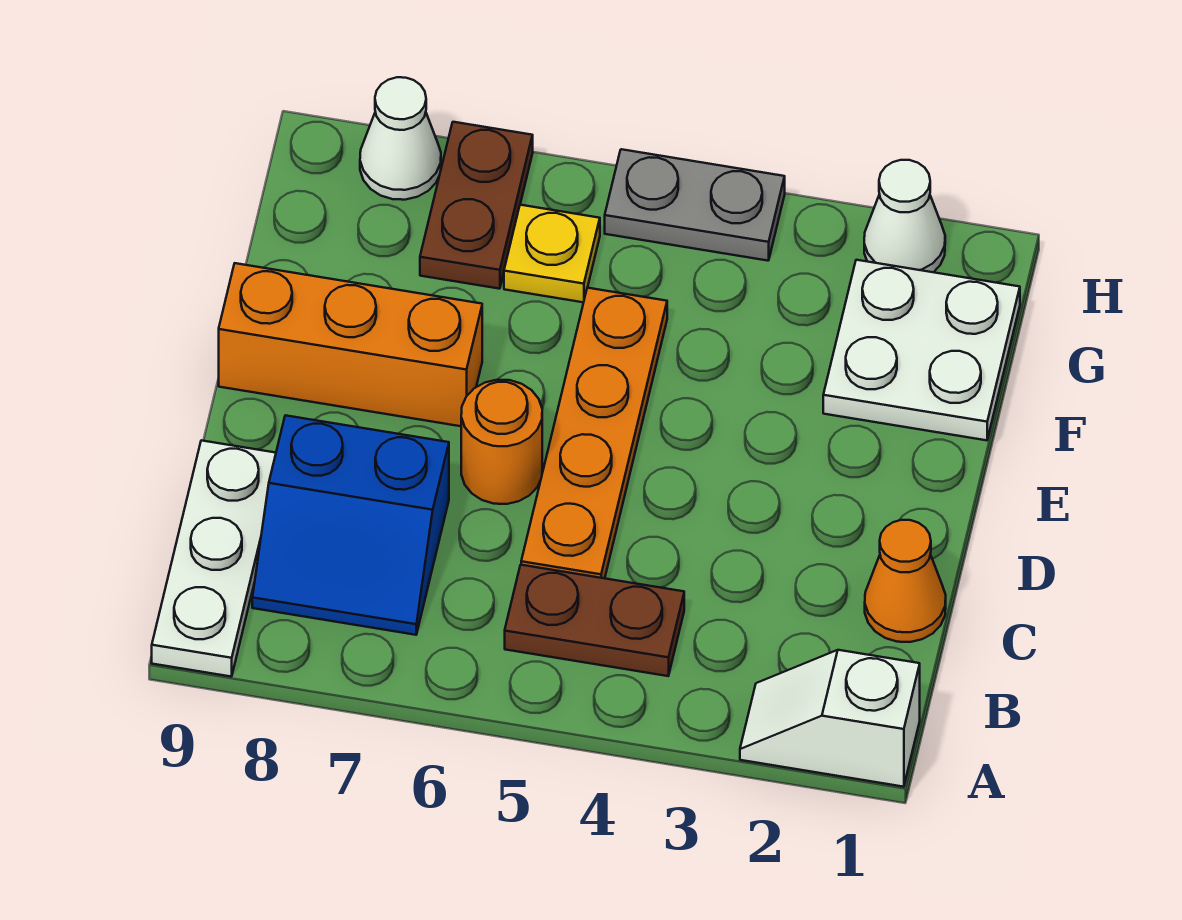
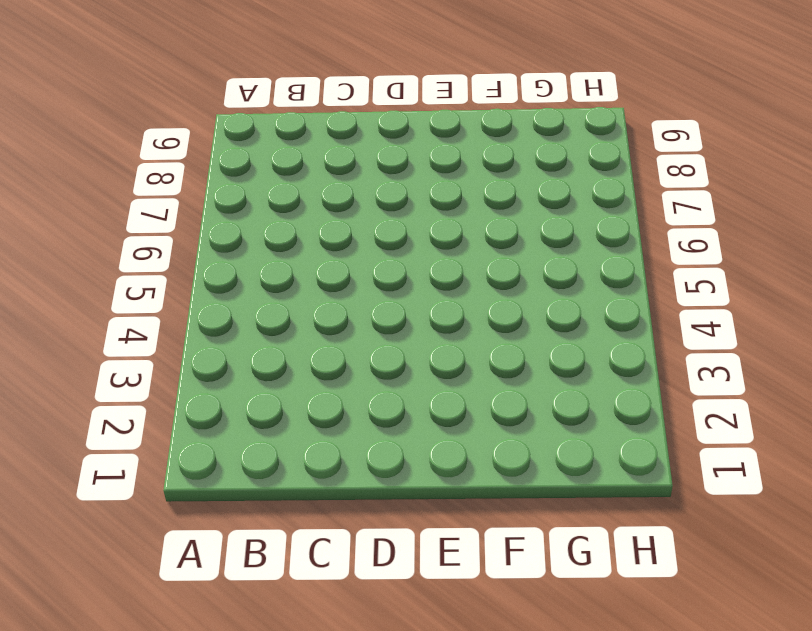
none -> white 1x2 slope [740,650,920,787]
none -> white 1x3 plate [152,440,276,677]
none -> brown 1x2 plate [505,565,684,676]

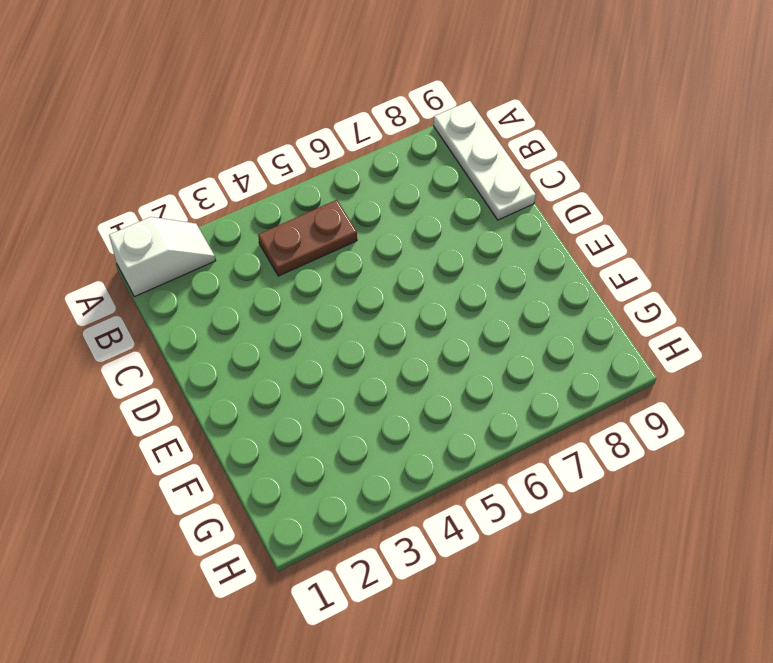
none -> blue 2x2 slope [252,415,449,635]
none -> orange 1x1 cone [865,520,946,642]
none -> orange 1x4 plate [521,288,667,578]

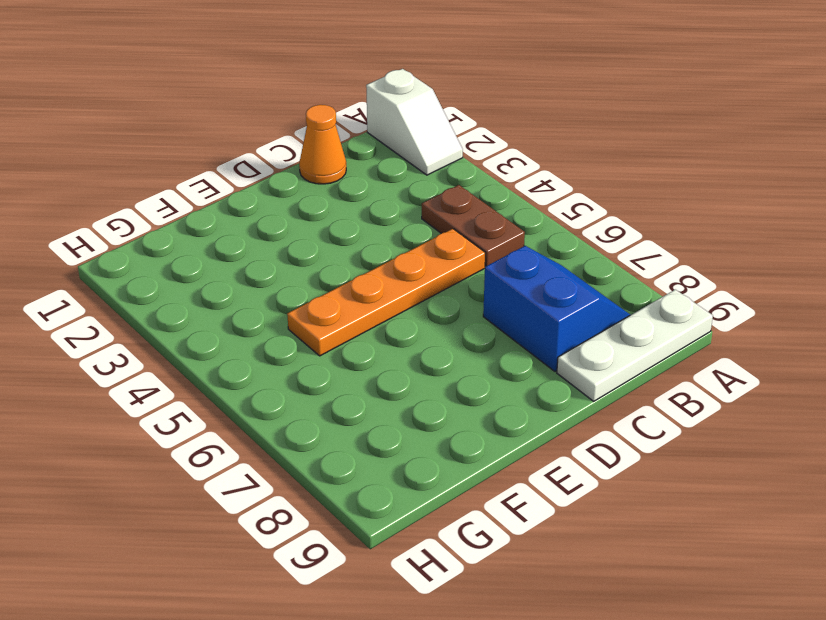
none -> orange 1x1 round brick [461,380,542,504]
none -> orange 1x3 brick [219,263,482,426]
none -> white 2x2 plate [823,260,1020,440]

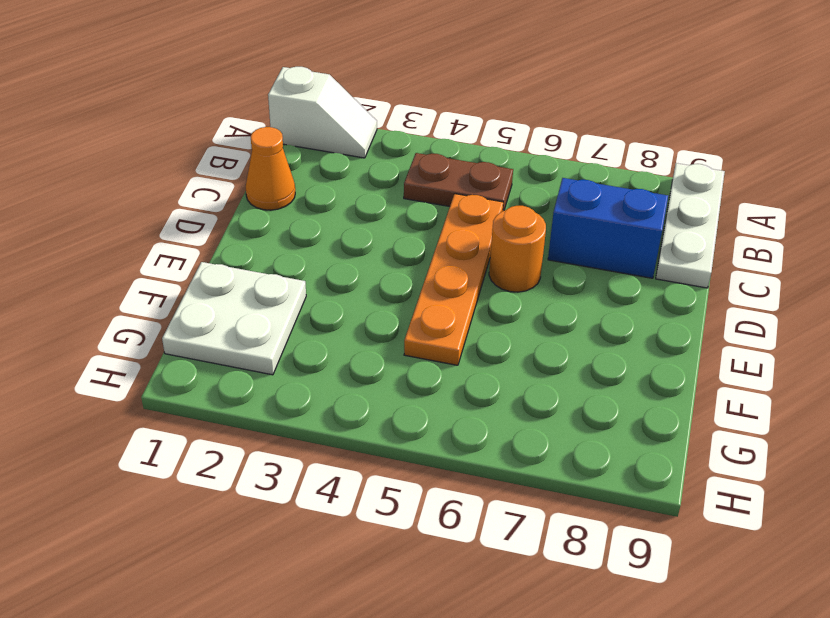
none -> orange 1x3 brick [219,263,482,426]
none -> yellow 1x1 plate [504,205,600,302]
none -> brown 1x2 plate [420,122,533,289]

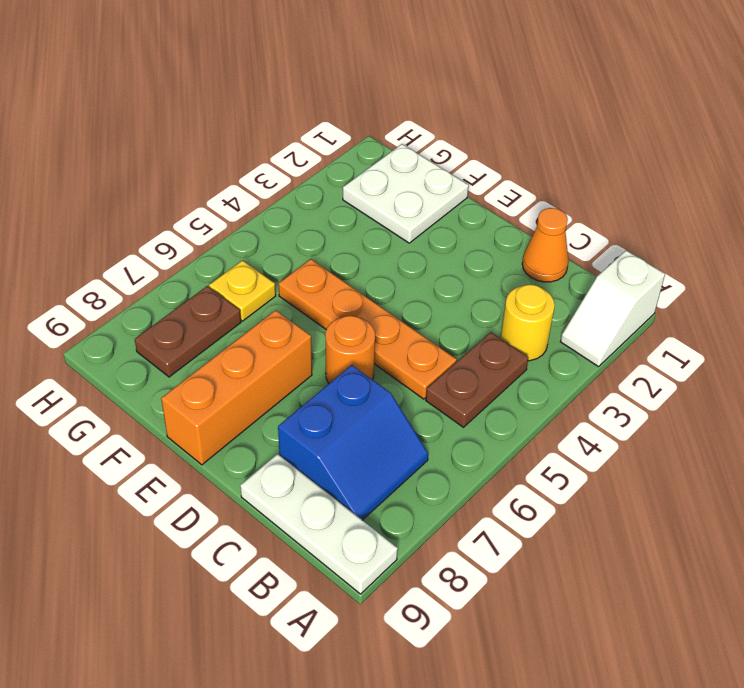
yellow 1x1 round brick [500,285,555,361] -> none
brown 1x2 plate [135,286,241,377] -> brown 1x2 plate turned to [420,122,533,289]
none -> white 1x1 cone [864,160,945,272]
none -> grey 1x2 plate [605,149,785,261]
none -> white 1x1 cone [360,77,441,200]

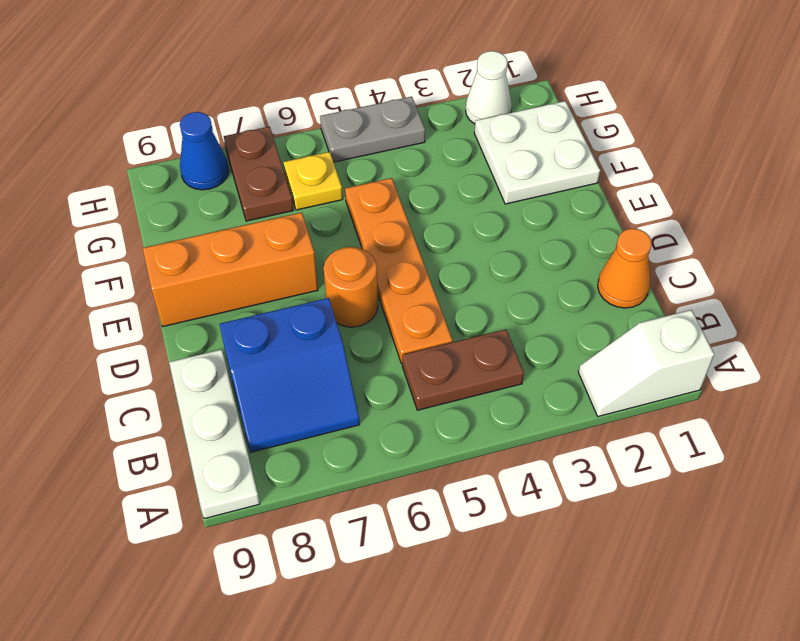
blue 1x1 cone [180,112,229,190] -> white 1x1 cone [360,77,441,200]

